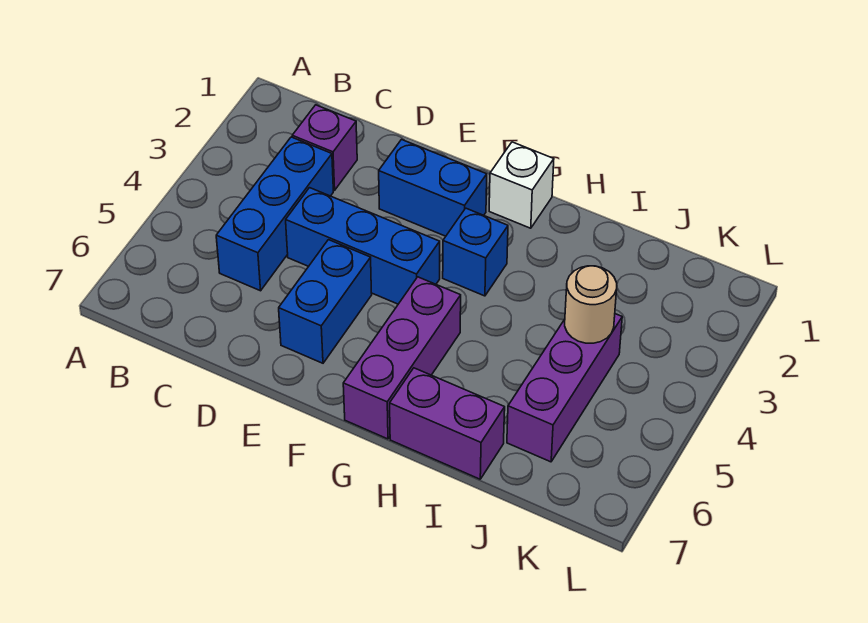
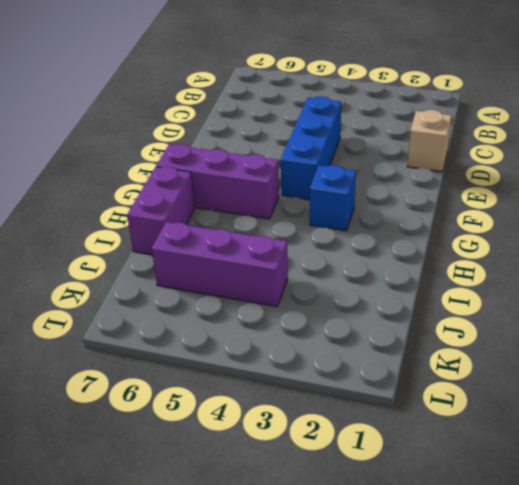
tan 1x1 brick [407,110,452,172] -> none
none -> purple 1x1 brick [292,105,357,190]
none -> blue 1x3 brick [216,137,333,291]

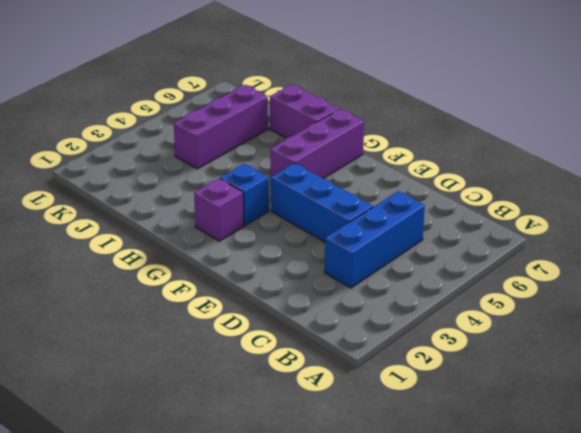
purple 1x1 brick [194,178,244,241] -> purple 1x1 brick moved to [292,105,357,190]
none -> blue 1x2 brick [379,140,487,236]
none -> blue 1x2 brick [279,240,372,363]

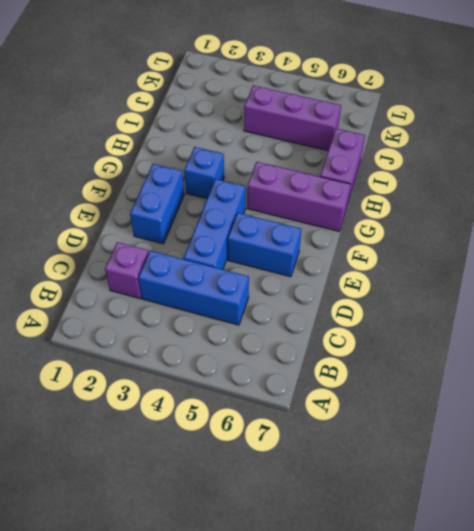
none -> white 1x1 brick [489,142,554,228]
none -> tan 1x1 round brick [565,266,617,343]

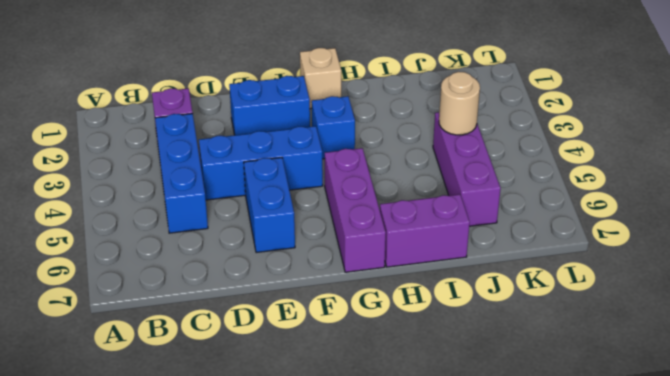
tan 1x1 brick [300,48,341,109] -> white 1x1 brick [489,142,554,228]

